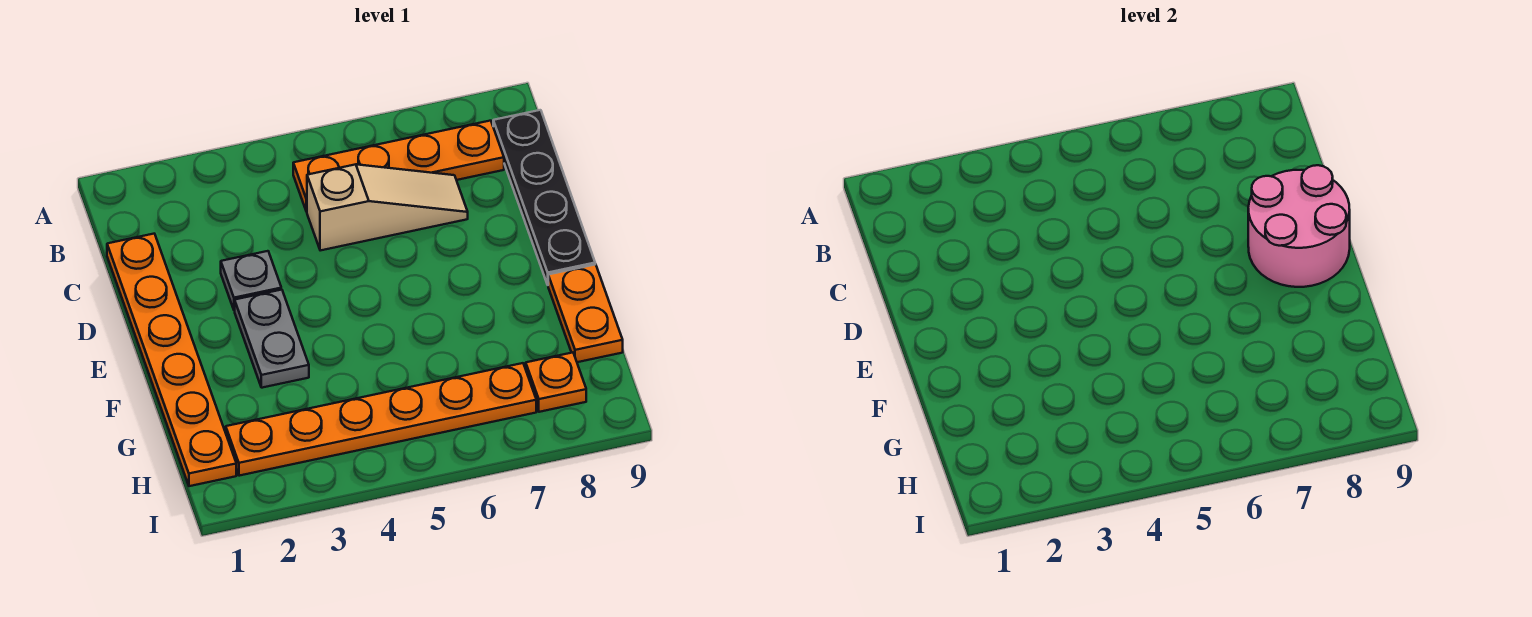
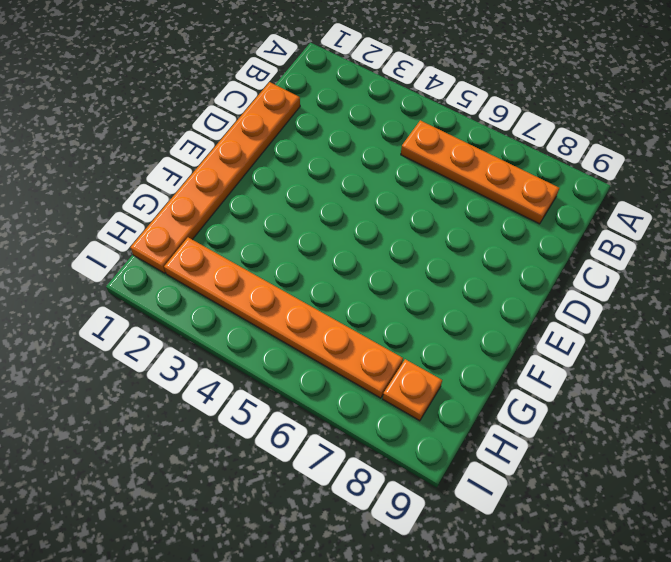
none -> black 1x4 plate [493,110,595,285]
none -> tan 1x3 slope [307,164,468,251]

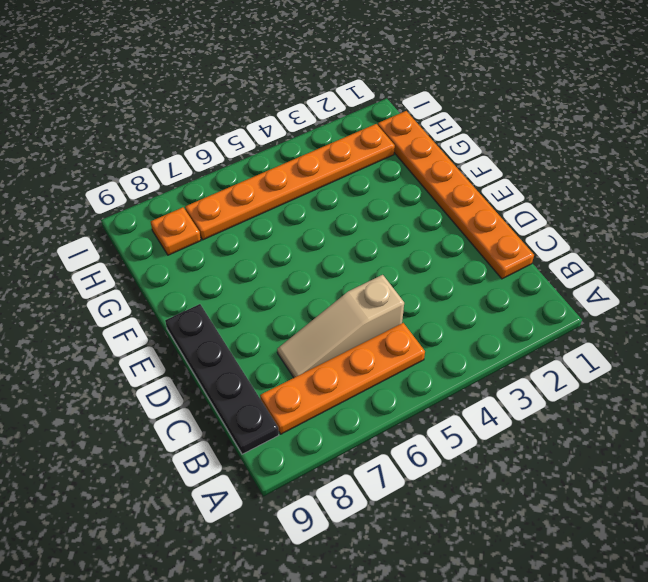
none -> grey 1x1 plate [221,251,281,310]
none -> grey 1x2 plate [235,290,309,388]

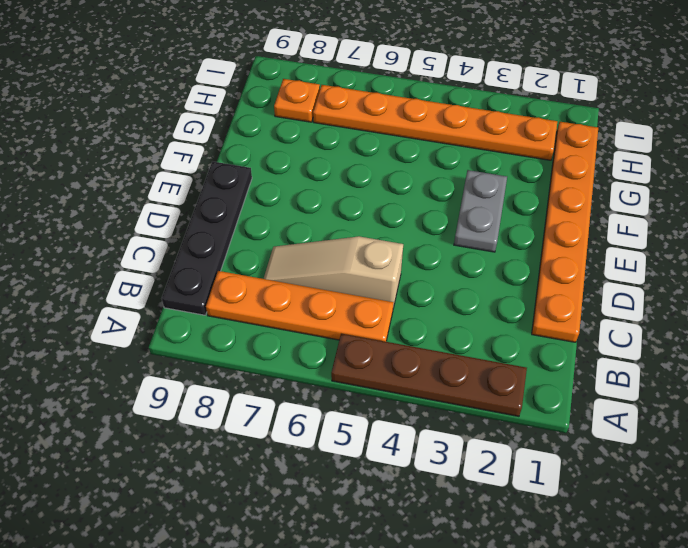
brown 1x4 plate [331,334,527,416] -> none
none -> grey 1x1 plate [221,251,281,310]
none -> orange 1x2 plate [548,264,623,362]

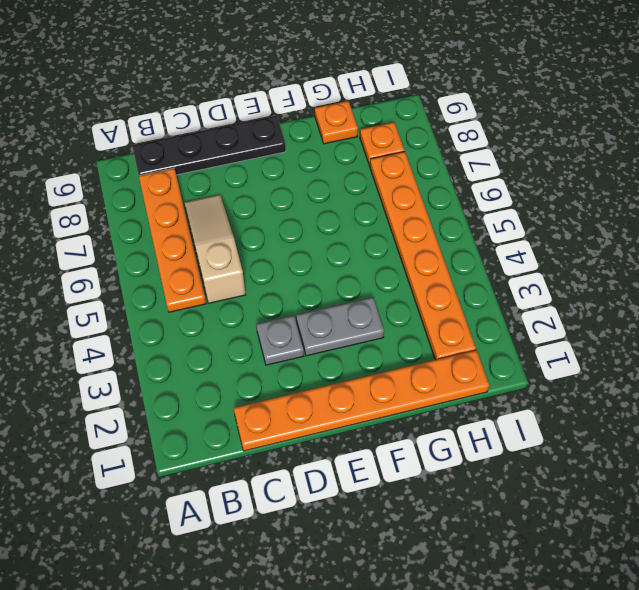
orange 1x1 plate [315,101,358,144] -> orange 1x2 plate [548,264,623,362]
none -> pink 2x2 round brick [1248,165,1350,287]

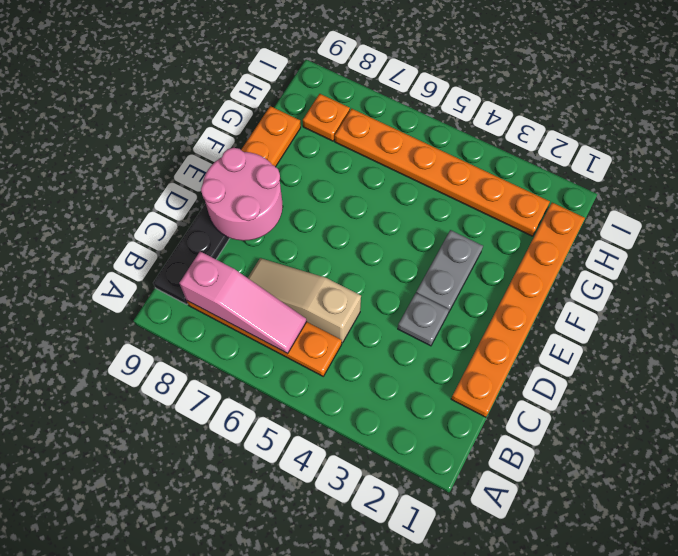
pink 1x3 slope [179,252,307,353] -> none

